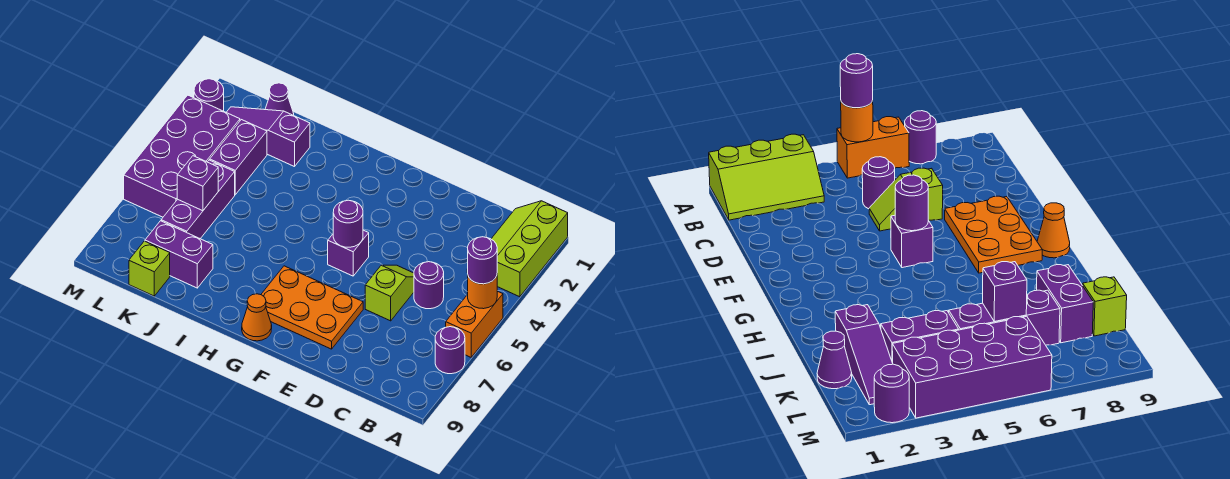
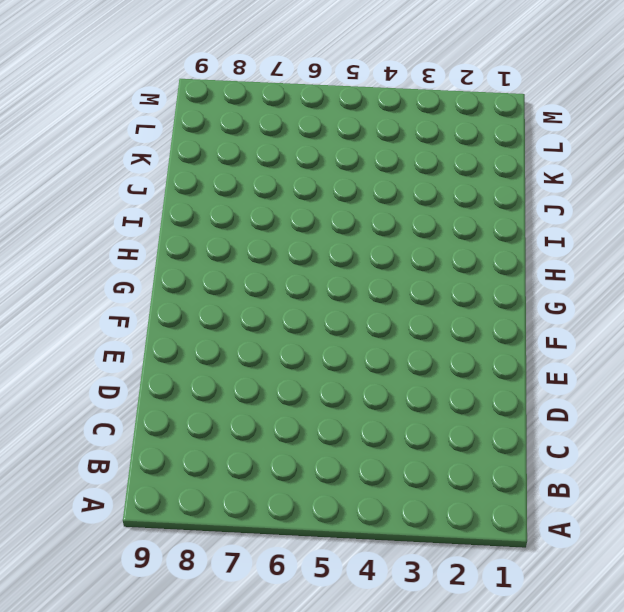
none -> lime 2x3 slope [467,201,568,297]
none -> orange 1x2 brick [446,291,503,357]
none -> purple 1x1 round brick [435,327,465,374]

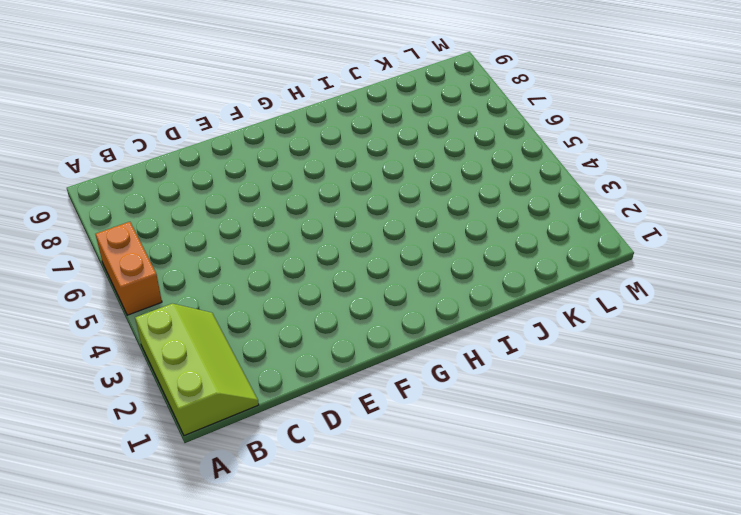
none -> purple 1x1 round brick [435,327,465,374]
none -> purple 1x1 round brick [414,262,444,309]
none -> lime 1x2 slope [365,265,414,321]

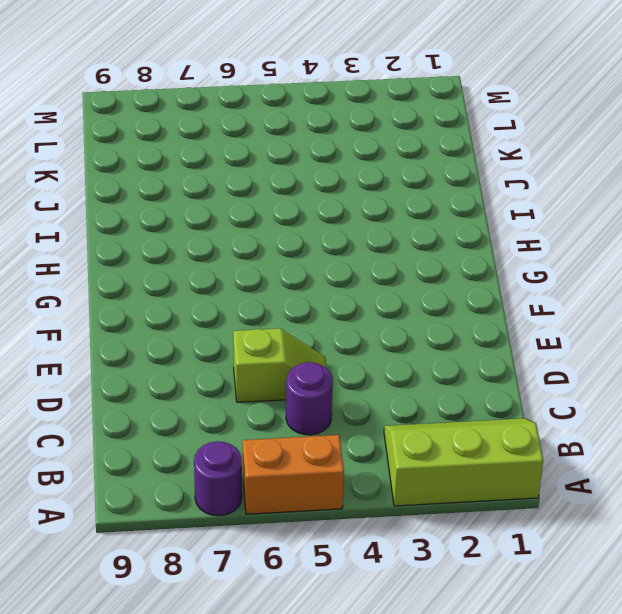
none -> orange 2x3 plate [261,266,363,349]
none -> purple 1x1 brick [328,230,369,276]
none -> orange 1x1 cone [242,294,272,341]

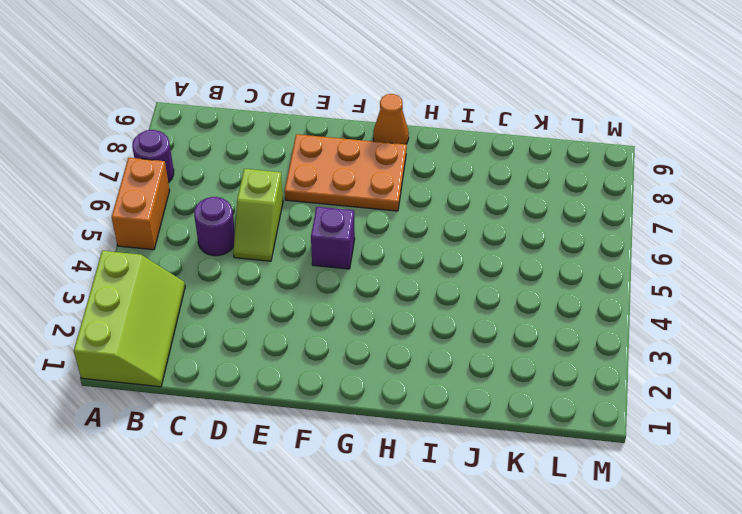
none -> purple 1x3 slope [226,107,310,167]
none -> purple 1x2 brick [145,221,213,288]
none -> purple 1x1 cone [265,83,294,115]

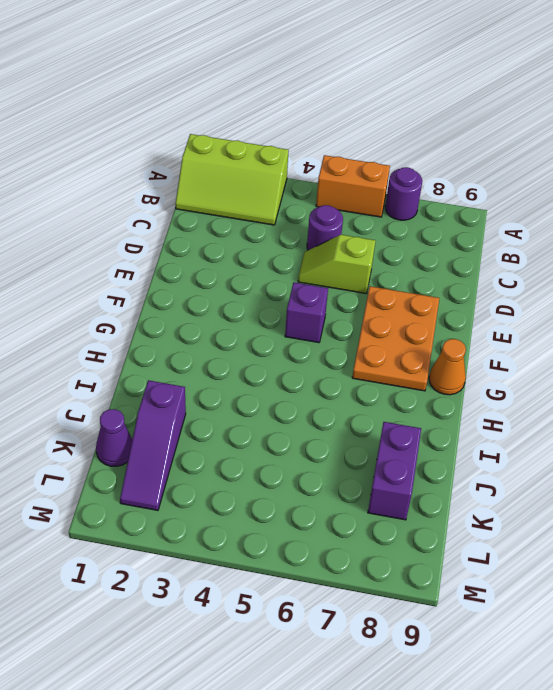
none -> purple 1x2 brick [210,120,267,195]
none -> purple 1x3 brick [161,160,235,239]
none -> lime 1x1 brick [129,241,170,296]

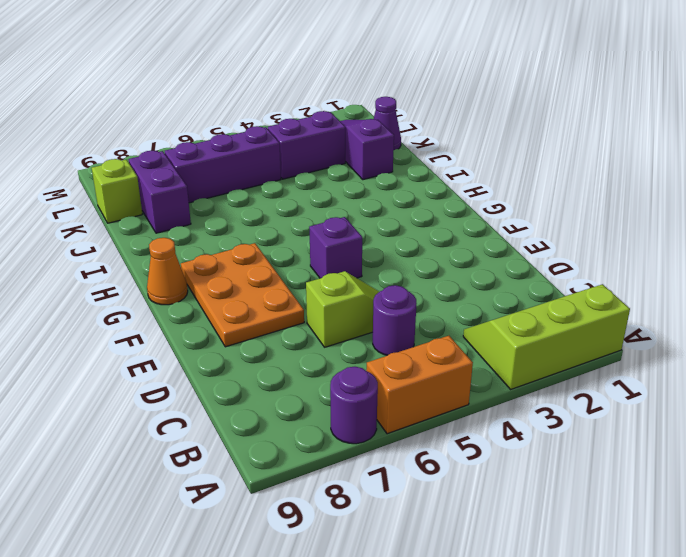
none -> purple 2x4 brick [124,95,240,217]
none -> purple 1x1 round brick [194,79,224,111]
none -> orange 1x1 round brick [468,276,497,309]

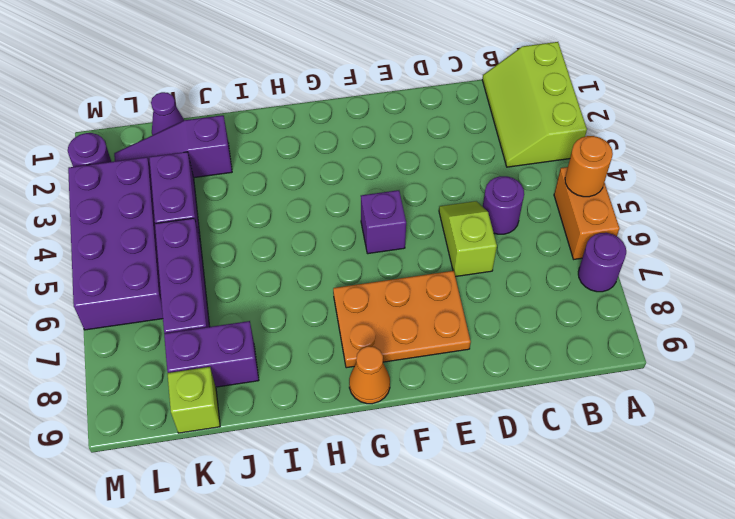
none -> purple 1x1 round brick [333,200,363,247]
none -> purple 1x1 brick [177,156,218,211]
none -> purple 1x1 round brick [468,237,497,284]

